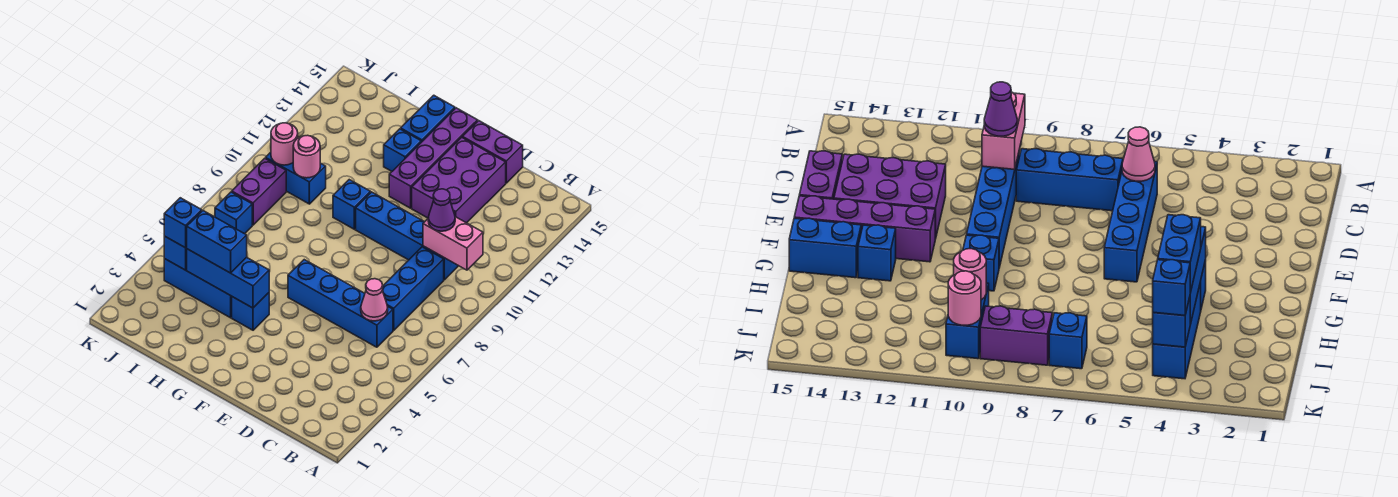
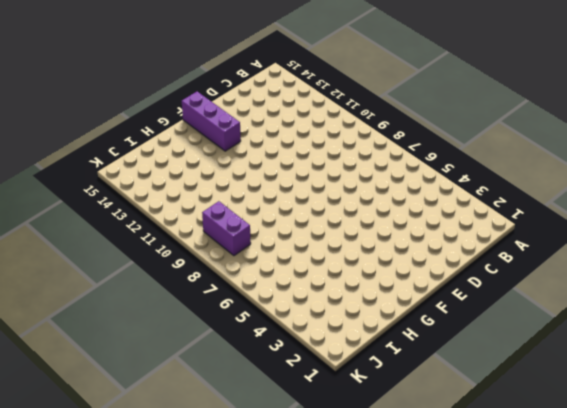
purple 1x3 brick [182,92,241,151] -> purple 1x4 brick [389,108,478,208]
none -> blue 1x4 brick [288,260,393,347]
none -> blue 1x3 brick [383,247,444,330]
none -> blue 1x4 brick [356,192,458,280]

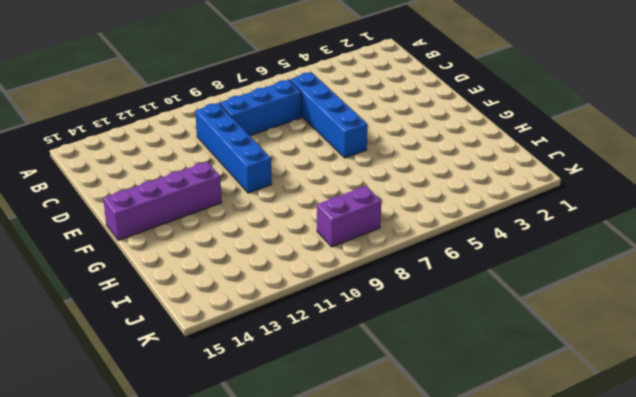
none -> purple 2x3 brick [412,137,506,223]
none -> purple 1x2 brick [463,121,523,183]
none -> blue 1x1 brick [232,293,269,330]

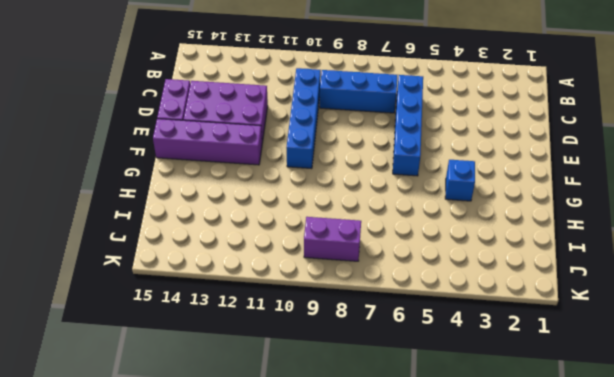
none -> blue 1x1 brick [333,180,371,229]
none -> blue 1x1 brick [384,129,421,171]
none -> blue 1x2 brick [401,95,455,142]

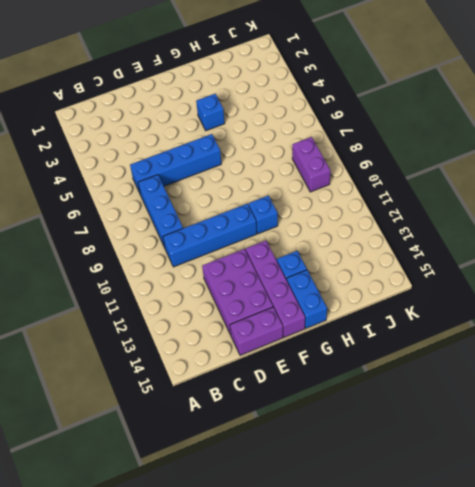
none -> blue 1x3 brick [164,259,232,318]
none -> blue 1x2 brick [266,152,326,204]
none -> blue 1x1 brick [215,192,252,234]

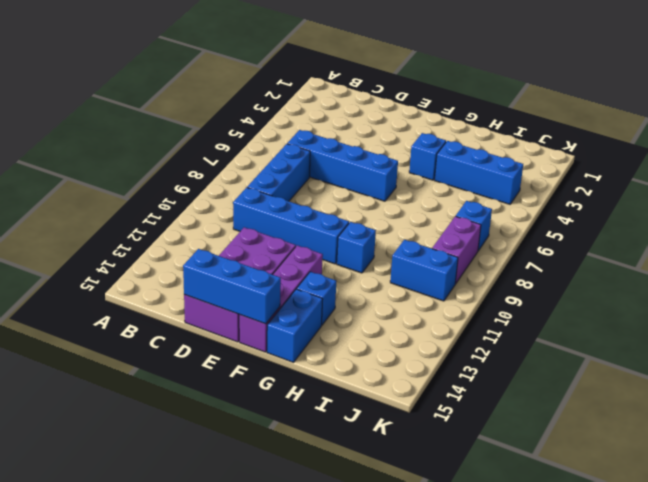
blue 1x3 brick [183,249,281,324] -> blue 1x3 brick moved to [187,249,269,308]
none -> pink 1x2 brick [423,217,483,270]
none -> pink 1x1 cone [361,279,388,321]
none -> pink 1x1 round brick [293,135,320,178]

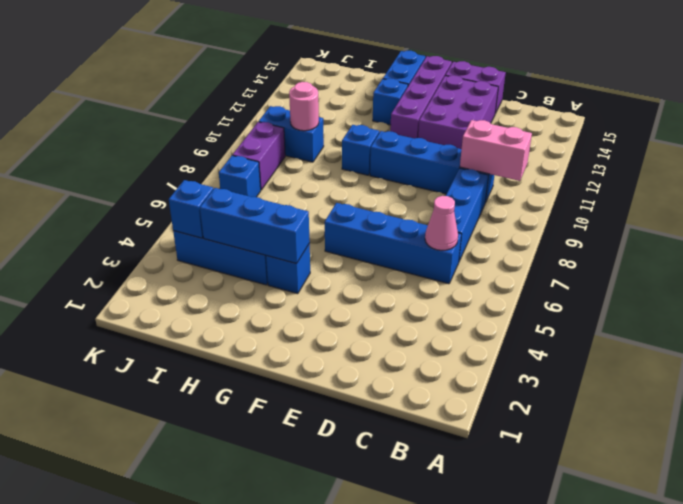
none -> pink 1x1 round brick [271,123,298,165]
none -> purple 1x1 cone [428,189,455,231]
none -> blue 1x2 brick [187,211,247,273]

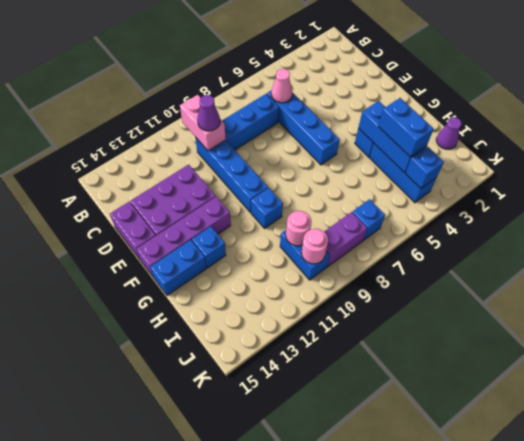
purple 1x1 cone [436,117,461,149] -> none
none -> blue 1x1 brick [164,198,202,248]

